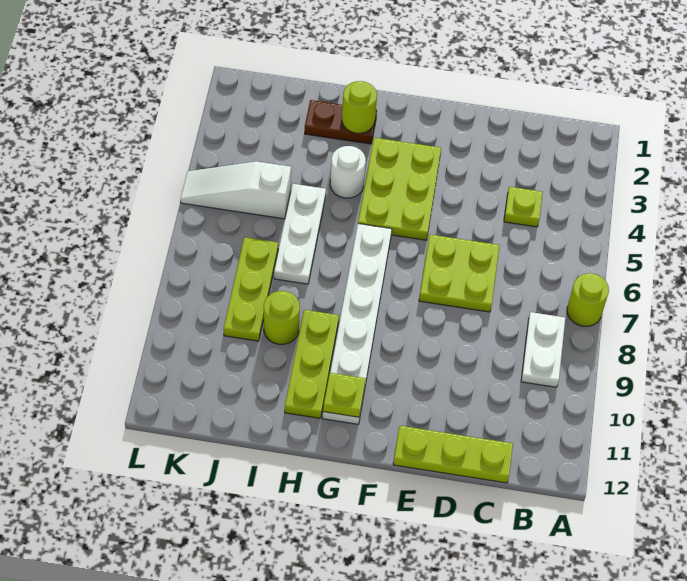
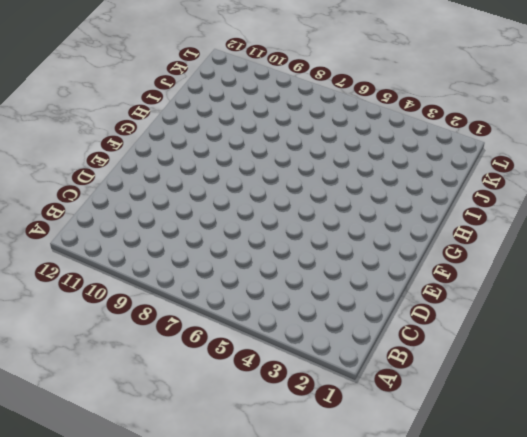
none -> lime 1x1 round brick [567,273,609,326]
none -> white 1x2 plate [521,312,565,387]
none -> lime 1x1 plate [504,187,543,227]

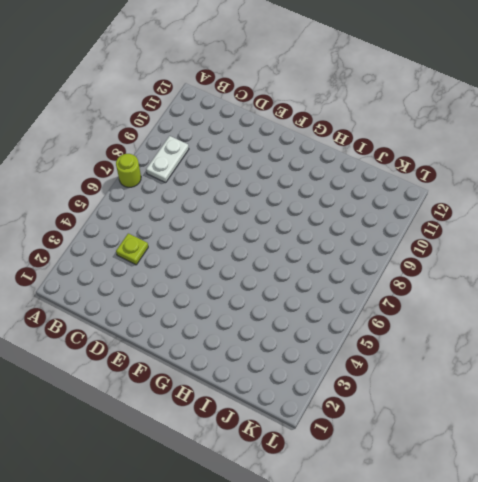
none -> lime 1x3 plate [393,426,513,483]
none -> lime 2x2 plate [419,235,500,312]
none -> lime 2x3 plate [358,138,441,240]

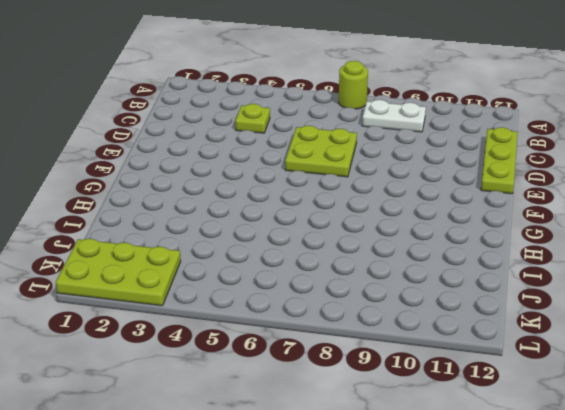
lime 2x3 plate [56,239,181,306] -> lime 2x3 plate moved to [358,138,441,240]
none -> white 1x6 plate [323,224,392,424]
none -> brown 1x2 plate [305,100,377,144]
none -> white 1x1 round brick [330,146,366,198]

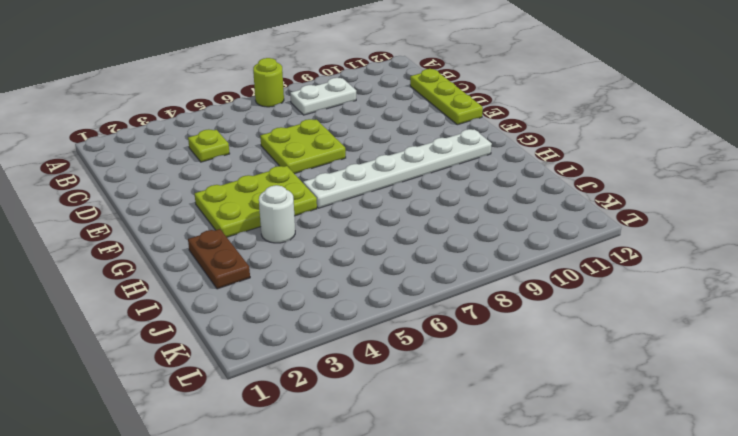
none -> lime 1x3 plate [285,310,339,418]
none -> white 1x3 plate [274,184,326,284]
none -> lime 1x1 round brick [264,291,300,344]

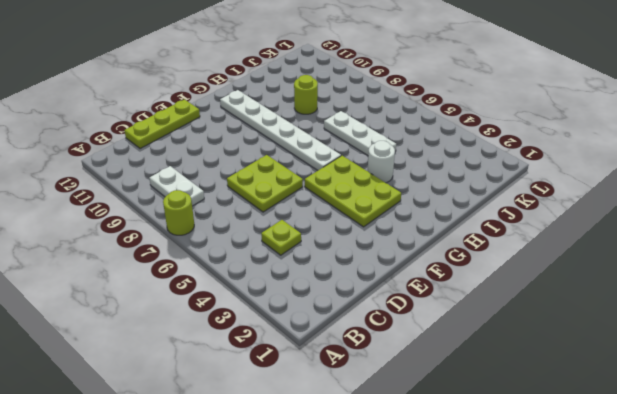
none -> brown 1x2 plate [305,100,377,144]
none -> lime 1x3 plate [285,310,339,418]
none -> white 1x3 slope [181,161,291,219]

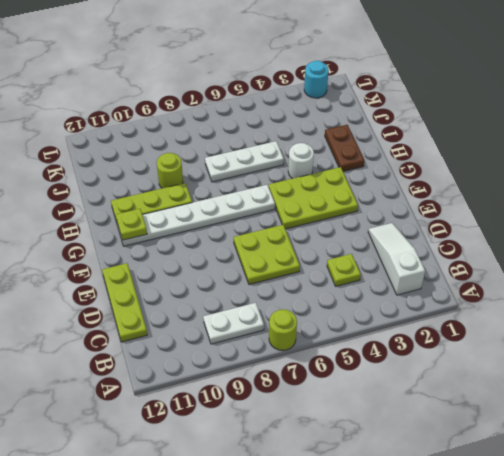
white 1x3 slope [368,223,425,295] -> white 1x3 slope moved to [181,161,291,219]
cyan 1x1 round brick [304,61,329,98] -> none
none -> lime 1x3 plate [224,237,278,341]
none -> lime 1x1 round brick [342,81,377,133]

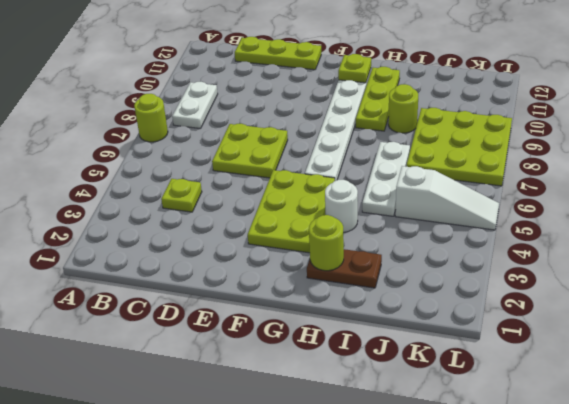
lime 3x3 plate [407,108,512,186] -> lime 1x3 plate [224,237,278,341]

